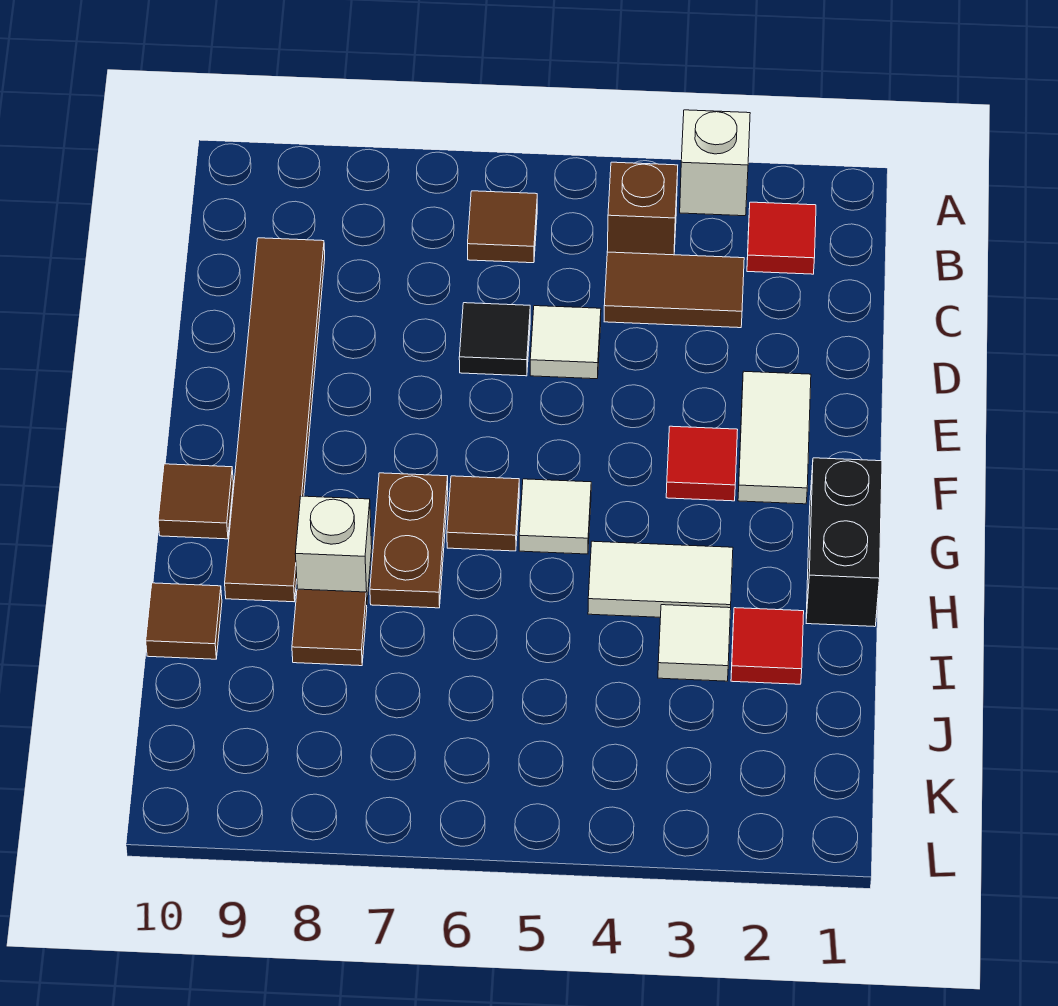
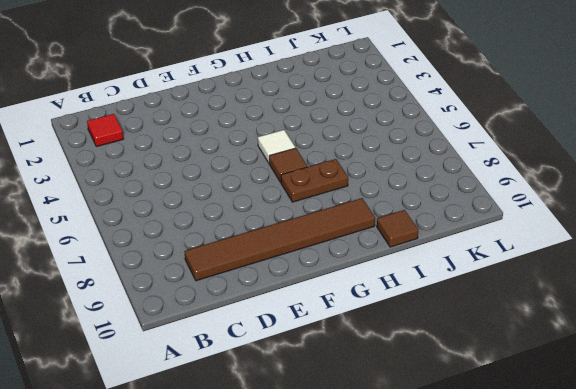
none -> white 1x1 brick [680,110,750,216]
none -> brown 1x1 brick [607,162,678,255]
none -> brown 1x1 tile [468,191,537,263]

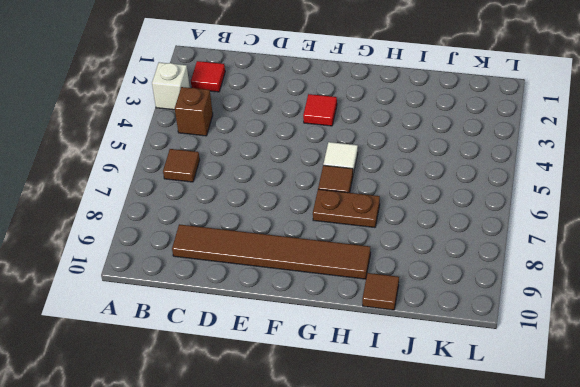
none -> brown 1x2 tile [604,252,744,328]
none -> white 1x1 tile [530,306,601,379]
none -> black 1x1 tile [459,303,530,376]

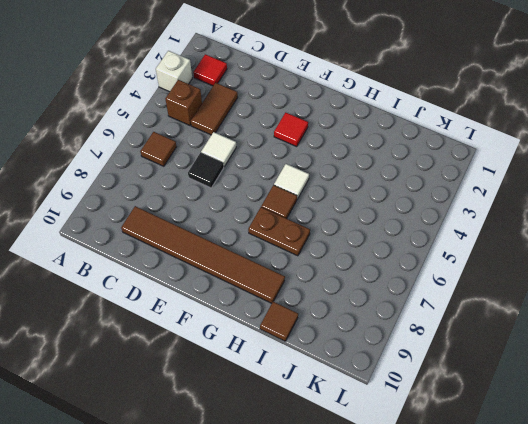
none -> white 1x2 tile [738,371,811,504]
none -> black 1x2 brick [806,458,882,627]
none -> brown 1x1 tile [158,464,233,539]

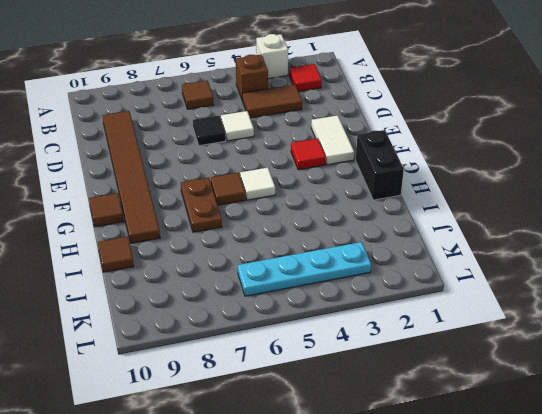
cyan 1x4 plate [238,242,371,296] -> none
none -> white 1x2 tile [588,541,733,617]
none -> white 1x1 brick [295,496,372,600]
none -> red 1x1 tile [731,608,804,684]

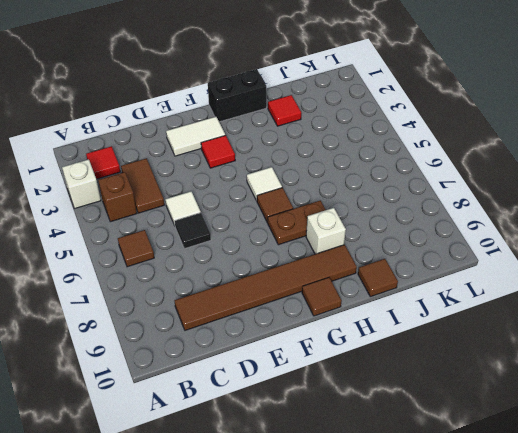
none -> white 1x2 tile [588,541,733,617]
none -> white 1x1 tile [658,605,731,681]
none -> brown 1x1 tile [292,589,367,666]

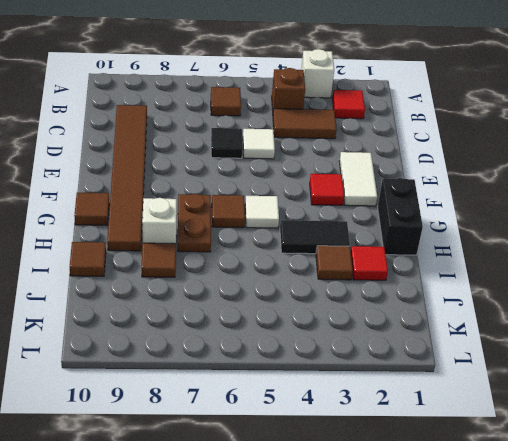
black 1x2 tile [280,220,350,254] -> white 1x2 tile [588,541,733,617]
brown 1x1 tile [316,246,353,280] -> white 1x1 tile [658,605,731,681]

